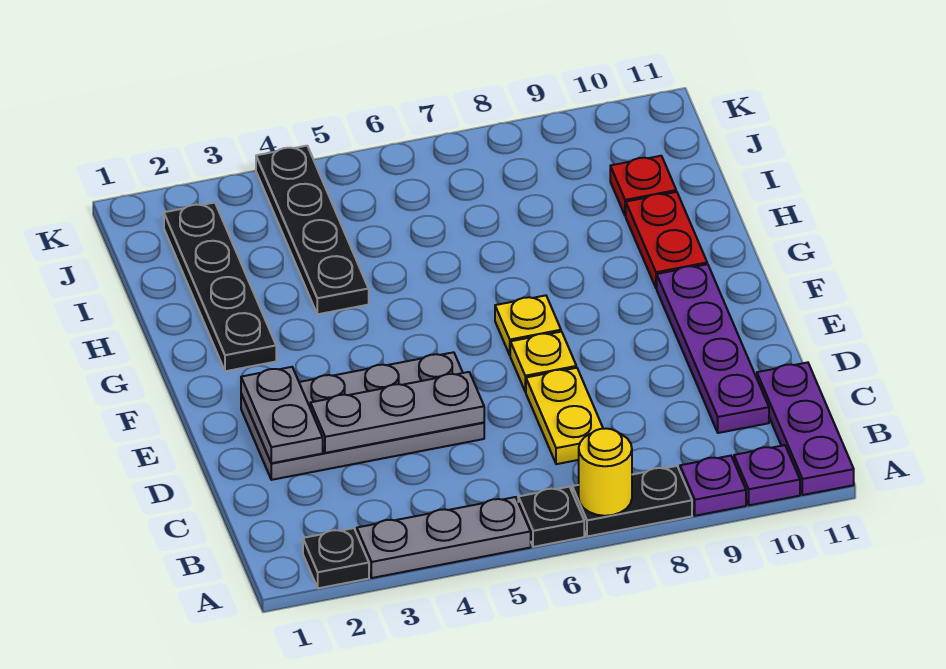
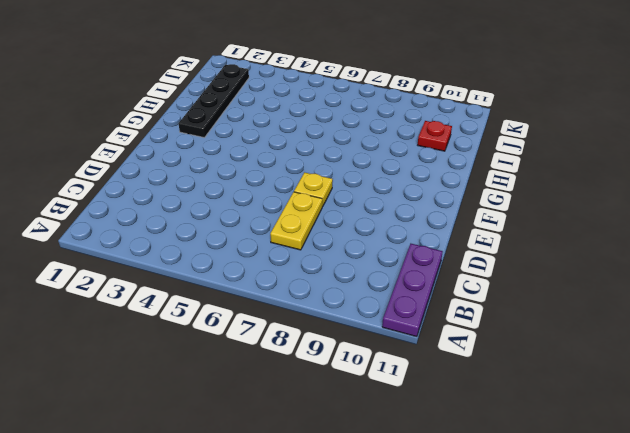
none -> black 1x1 plate [303,528,369,588]
none -> grey 1x3 plate [357,497,531,578]
none -> black 1x1 plate [518,487,584,547]

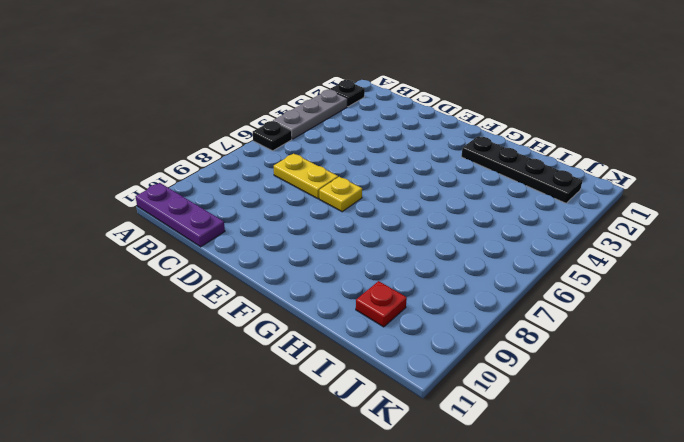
none -> black 1x2 plate [572,466,692,537]
none -> purple 1x1 plate [680,456,746,516]
none -> purple 1x1 plate [734,445,800,505]

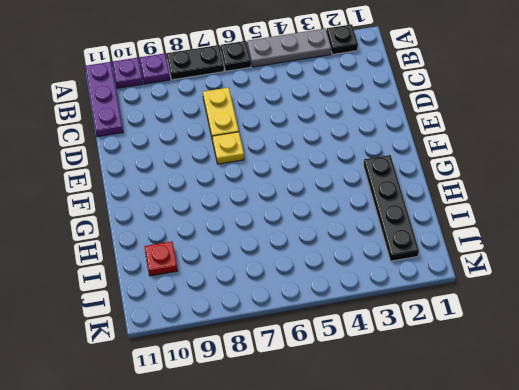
none -> purple 1x4 plate [657,264,769,433]
none -> grey 2x4 plate [241,352,484,480]
none -> yellow 1x1 plate [495,295,561,355]

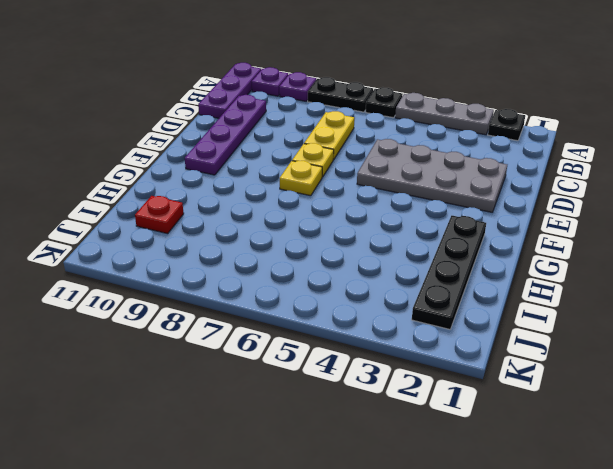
none -> red 1x2 plate [626,192,707,288]
none -> black 1x4 plate [256,146,369,314]
none -> yellow 1x1 round brick [579,428,632,516]

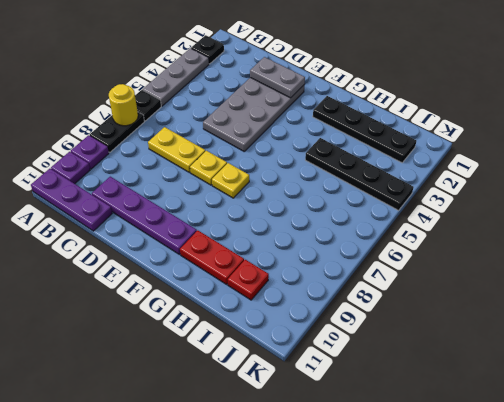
none -> grey 1x3 plate [310,372,484,453]

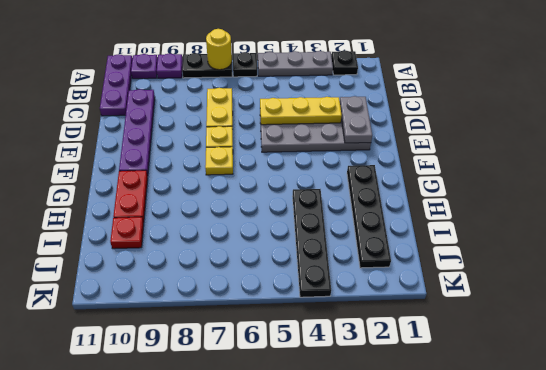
yellow 1x3 plate [260,97,342,125] -> grey 1x3 plate [310,372,484,453]

